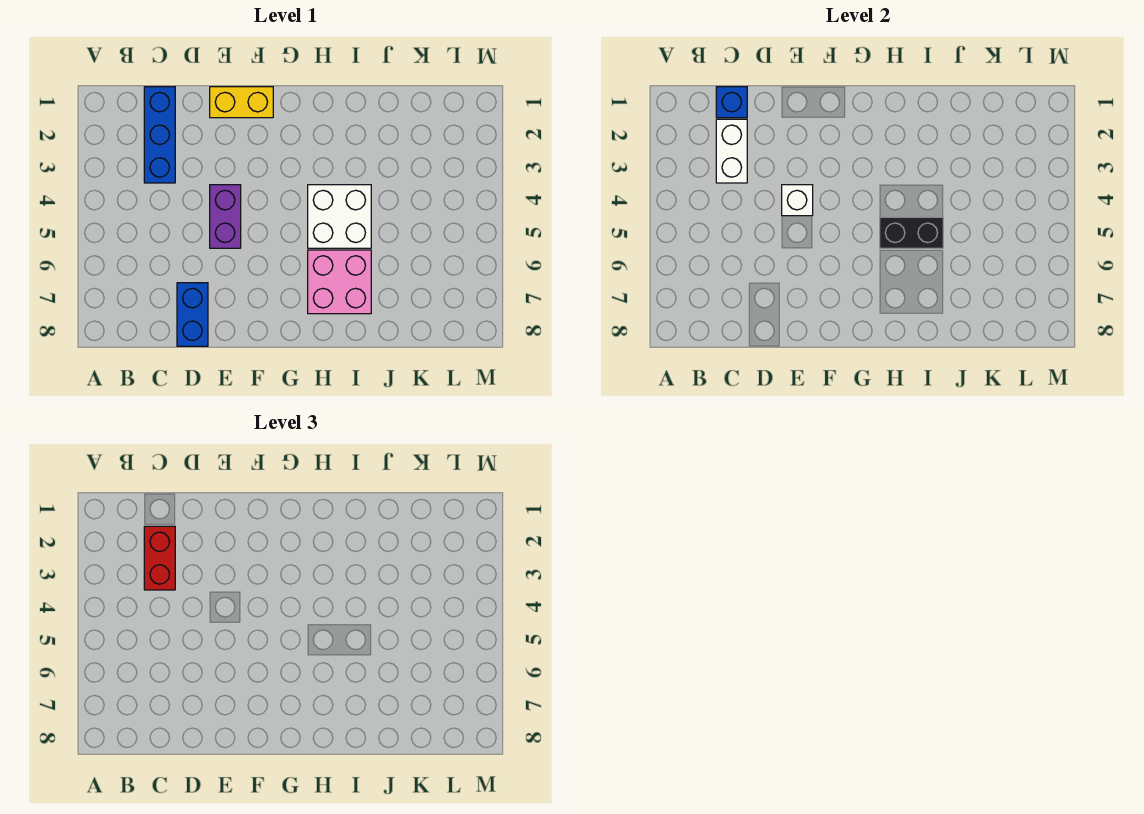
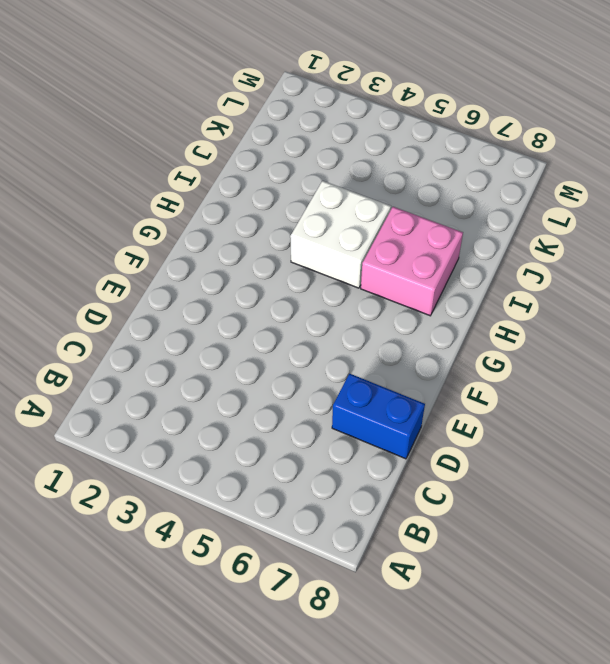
none -> blue 1x3 brick [144,87,175,183]
none -> yellow 1x2 brick [210,87,273,118]

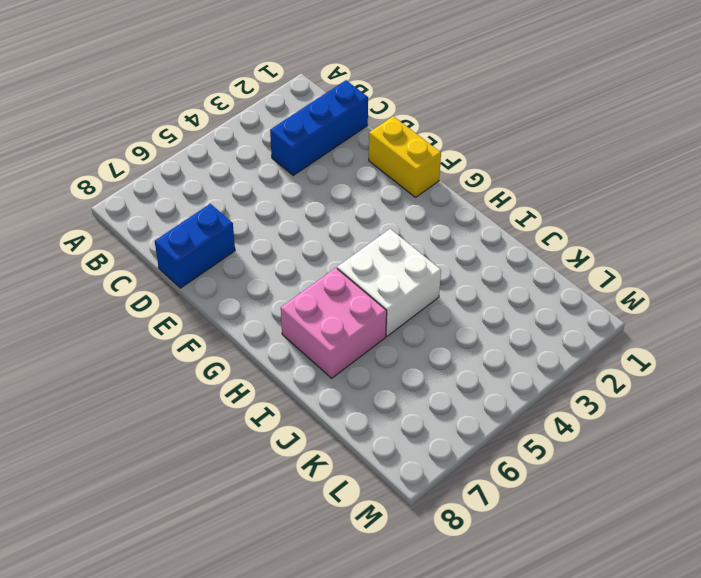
none -> purple 1x2 brick [210,185,241,248]
none -> blue 1x1 brick [716,87,747,118]

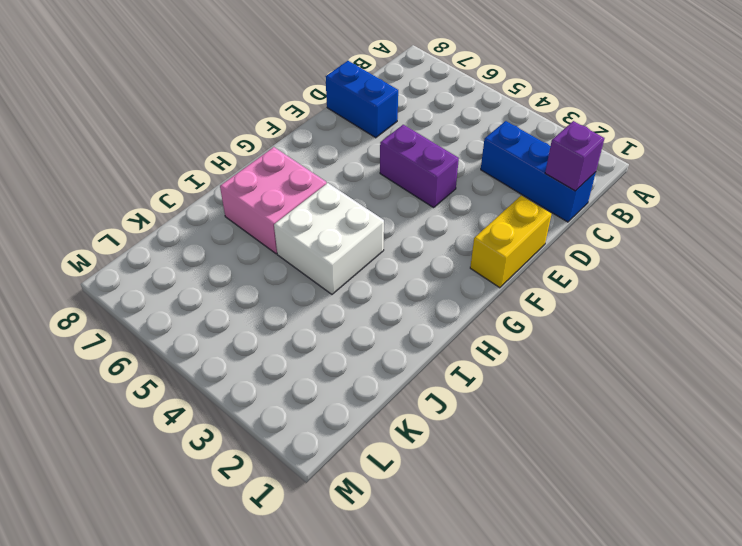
purple 1x1 brick [545,121,604,191] -> blue 1x1 brick [716,87,747,118]
none -> white 1x2 brick [716,119,747,183]
none -> white 1x1 brick [782,185,813,216]

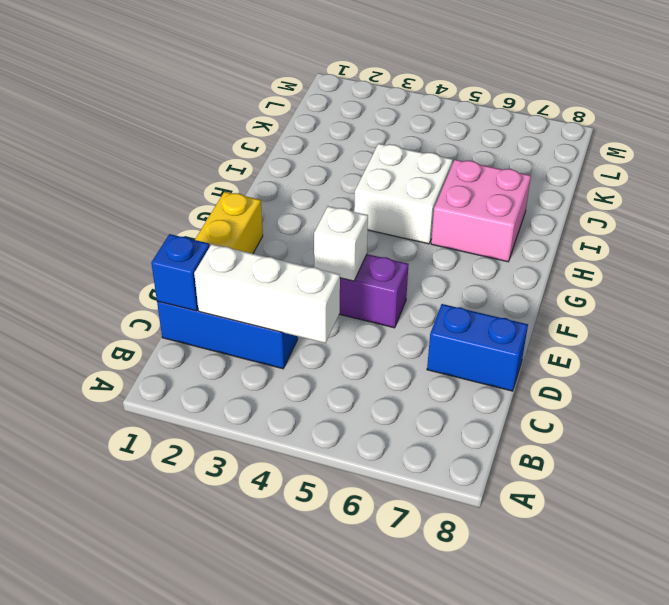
white 1x3 brick [194,244,340,343] -> white 1x2 brick [716,119,747,183]
none -> black 1x2 brick [880,217,943,248]
none -> red 1x2 brick [144,526,175,590]

